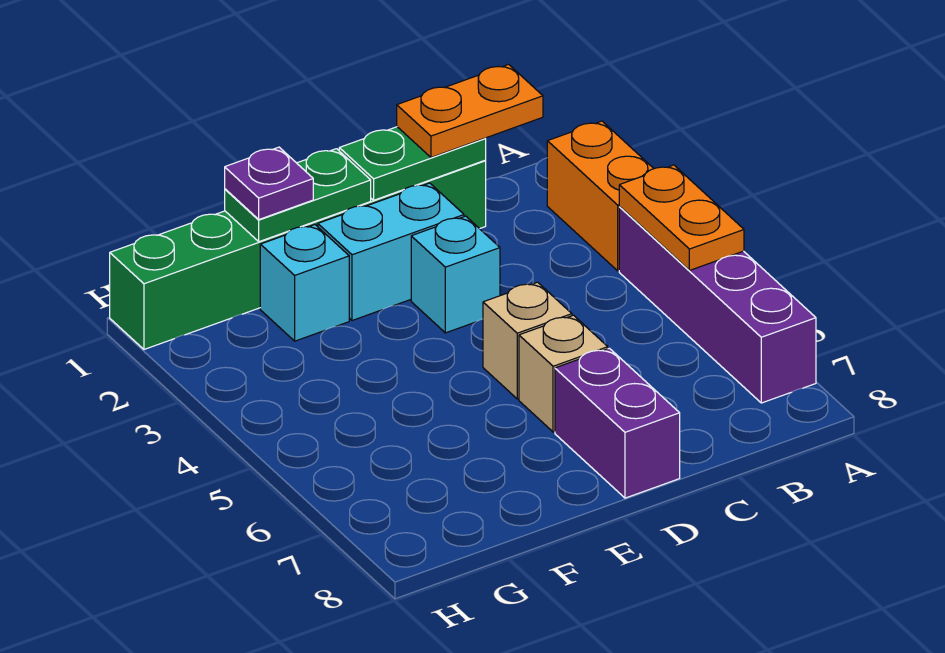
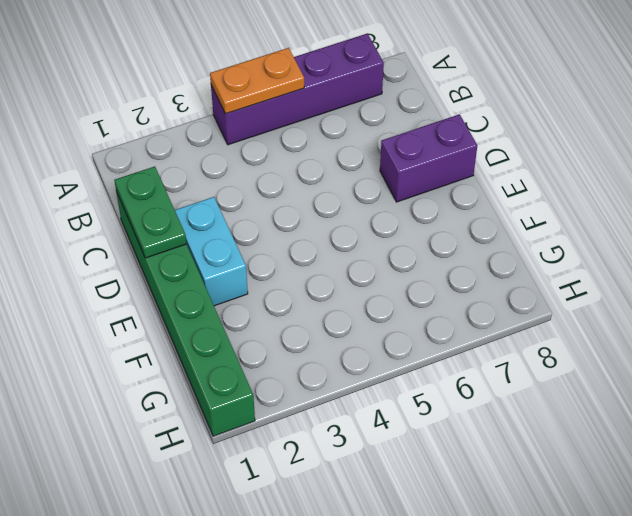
none -> orange 1x2 brick [547,121,654,271]
none -> cyan 1x1 brick [411,216,500,333]
none -> tan 1x1 brick [483,282,572,399]

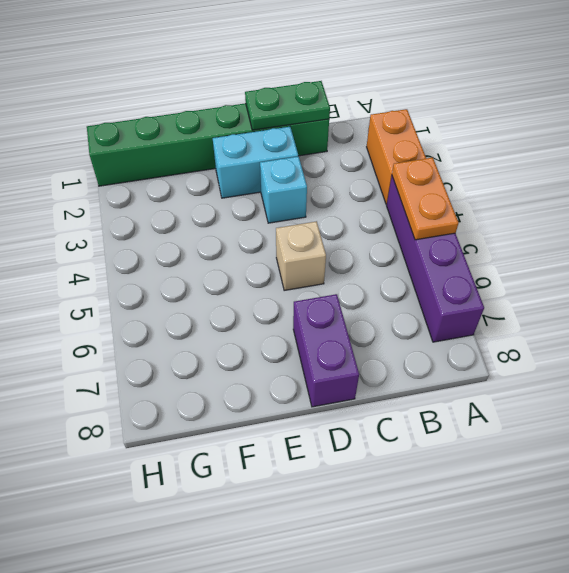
none -> tan 1x1 brick [519,315,608,432]
none -> cyan 1x1 brick [260,225,349,341]
none -> green 1x2 plate [225,149,371,242]

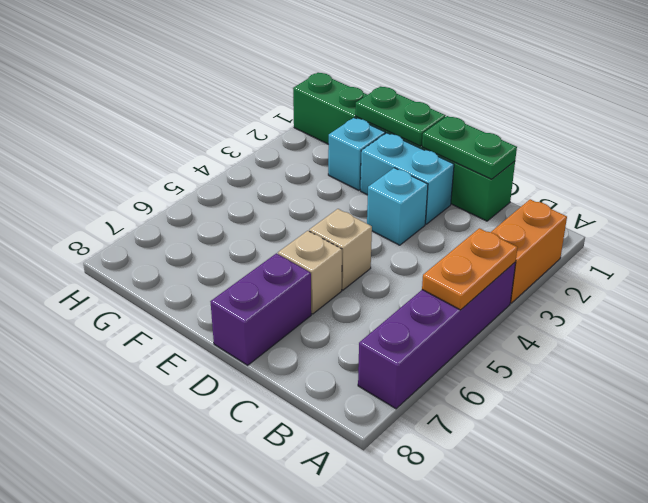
none -> orange 1x2 plate [397,64,543,157]
none -> purple 1x1 plate [225,147,313,219]

